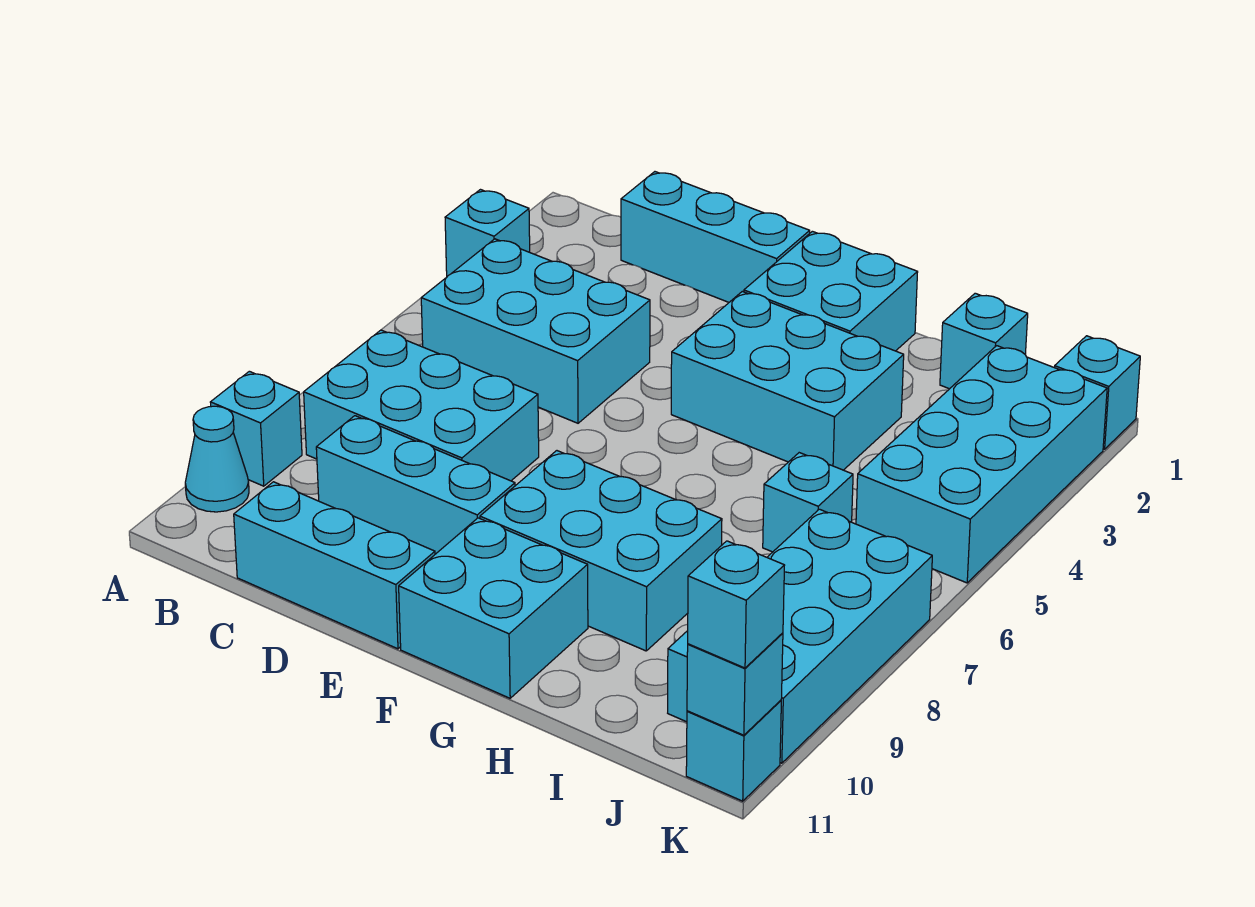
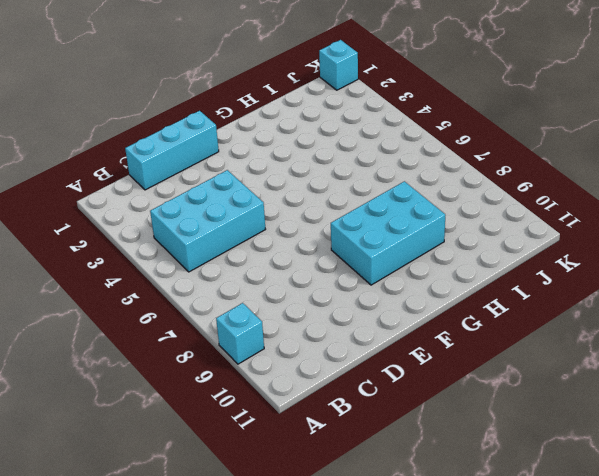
none -> cyan 1x1 brick [445,190,530,276]
none -> cyan 1x1 cone [185,406,249,512]
none -> cyan 2x3 brick [304,330,539,481]

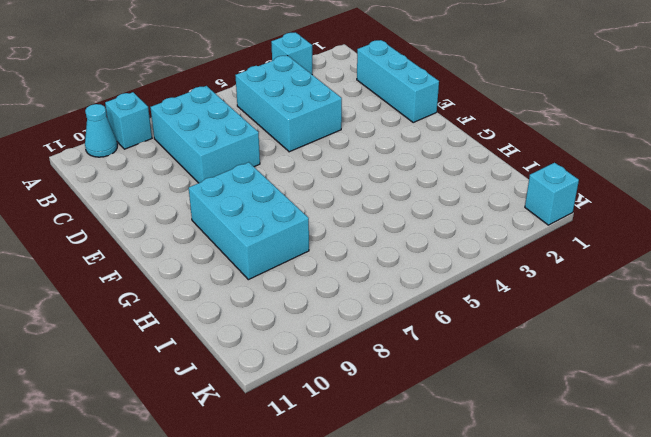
none -> cyan 1x3 brick [316,416,515,554]
none -> cyan 1x3 brick [234,482,435,649]
none -> cyan 2x2 brick [744,231,918,351]

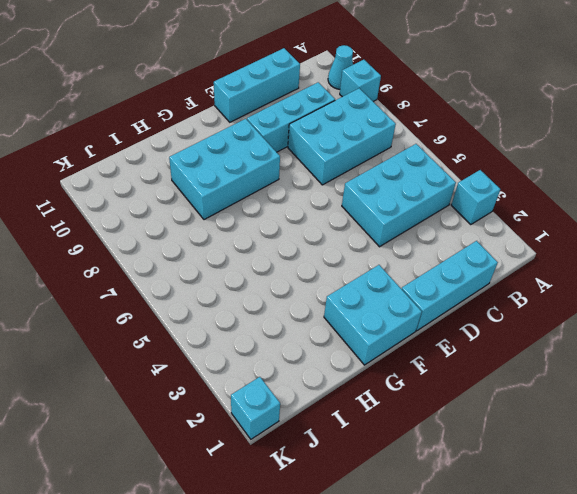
none -> cyan 2x3 brick [671,291,904,470]
none -> cyan 2x2 brick [399,518,588,698]
none -> cyan 1x1 brick [940,293,1028,389]

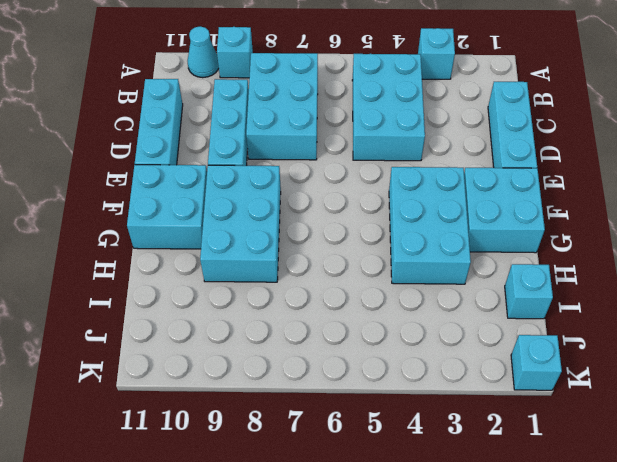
none -> cyan 1x1 brick [763,453,853,552]
none -> cyan 2x4 brick [856,346,1107,583]
none -> cyan 2x4 brick [668,509,932,763]

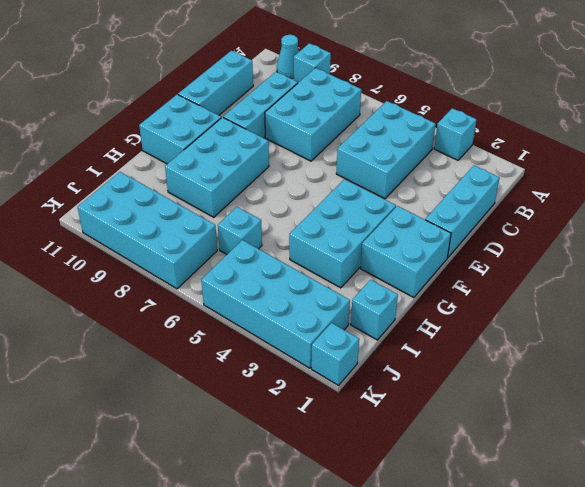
none -> cyan 1x1 brick [686,700,781,801]
none -> cyan 1x1 brick [687,633,783,735]
none -> cyan 1x1 brick [688,541,785,668]

